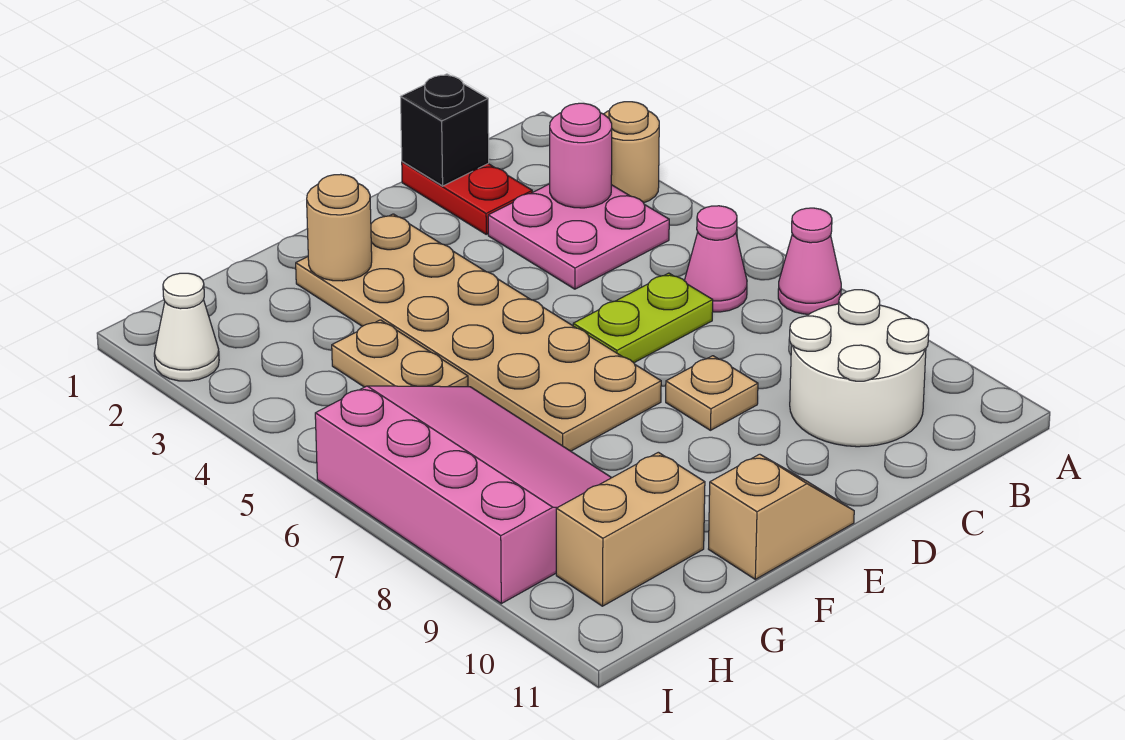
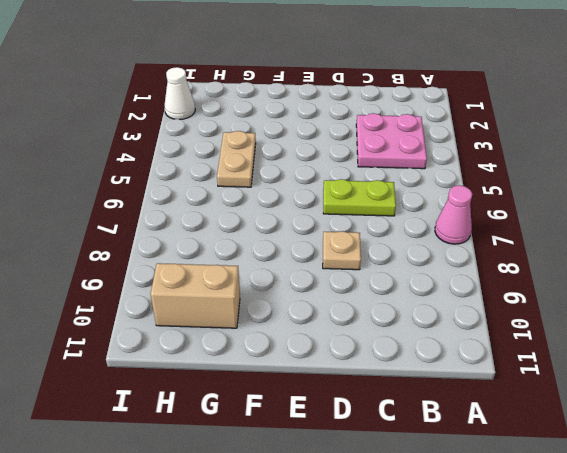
none -> tan 1x1 round brick [604,102,659,203]
none -> pink 1x1 cone [685,206,747,312]
none -> white 2x2 round brick [790,290,929,447]

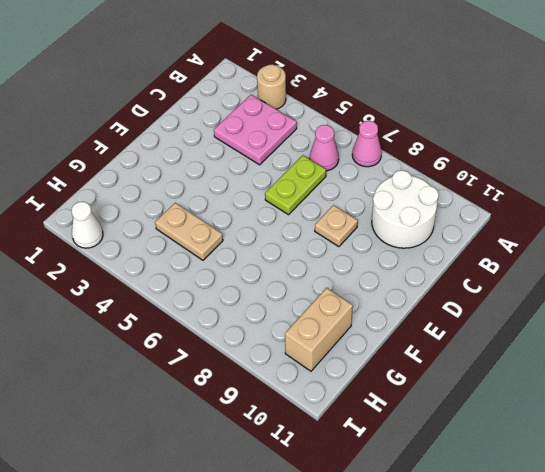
none -> red 1x2 plate [402,162,532,234]
none -> tan 2x6 plate [296,214,661,451]
none -> tan 1x2 slope [709,454,854,579]

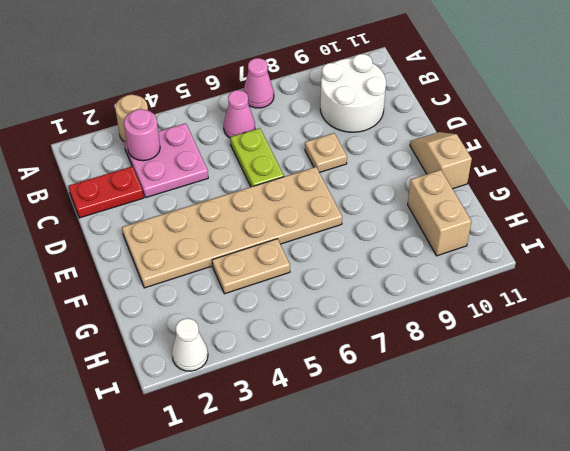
none -> pink 3x4 slope [315,386,612,604]
none -> black 1x1 brick [401,74,489,186]
none -> tan 1x1 round brick [307,174,372,281]

